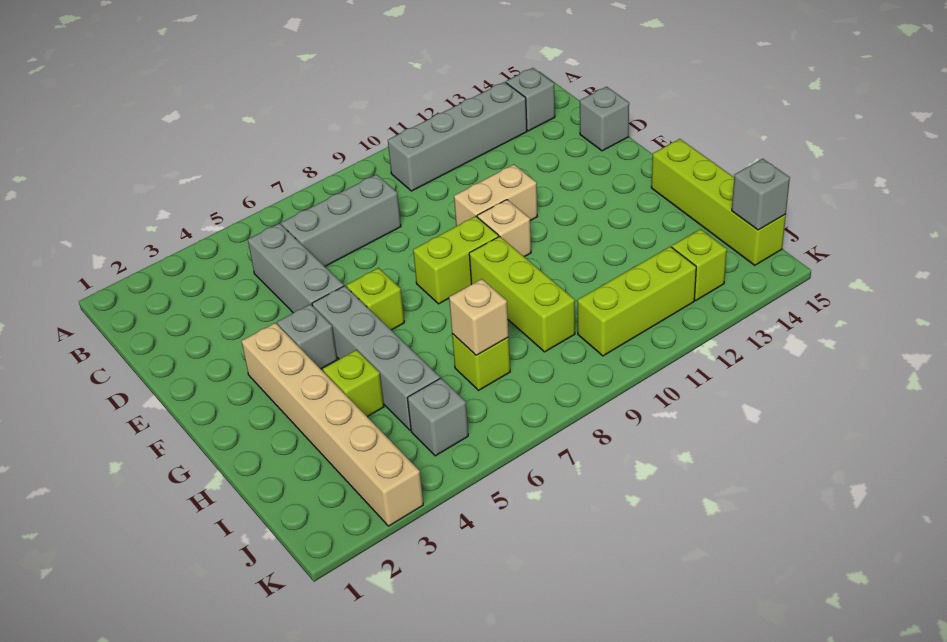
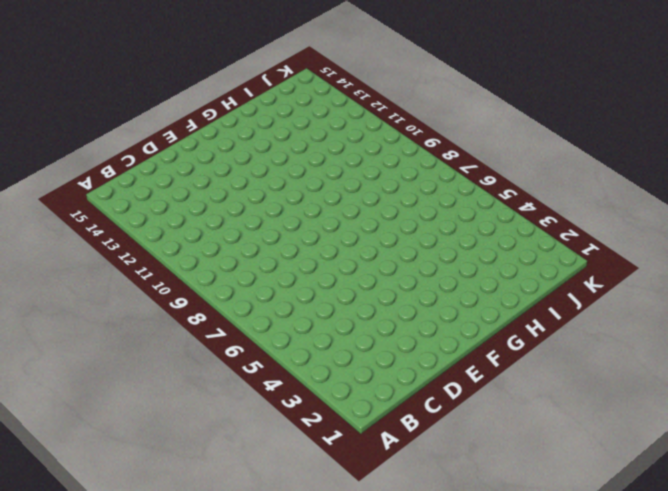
none -> grey 1x4 brick [388,82,527,191]
none -> grey 1x1 brick [506,68,555,131]
none -> grey 1x3 brick [248,223,344,313]

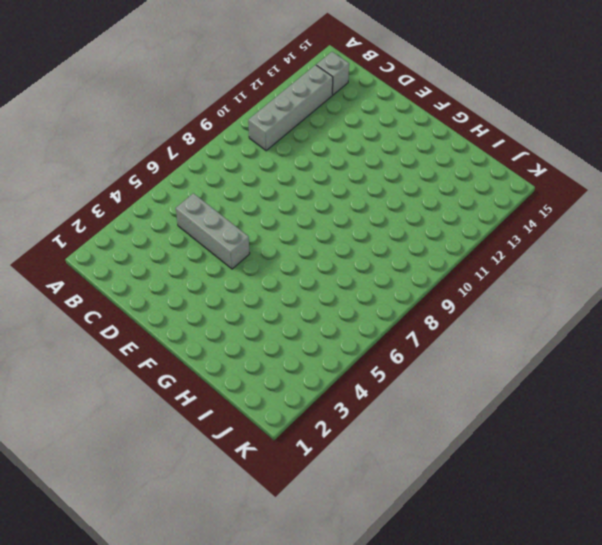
none -> grey 1x3 brick [281,174,401,266]
none -> grey 1x1 brick [580,87,629,151]
none -> tan 1x2 brick [454,164,538,226]

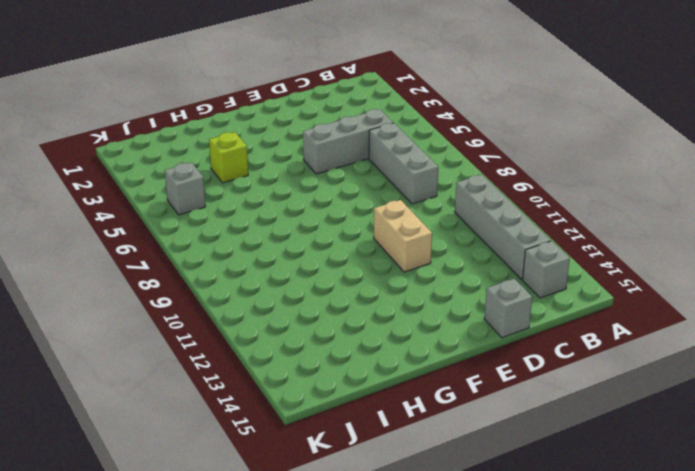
none -> tan 1x6 brick [242,323,423,526]
none -> grey 1x1 brick [277,304,337,369]
none -> grey 1x4 brick [312,286,440,430]

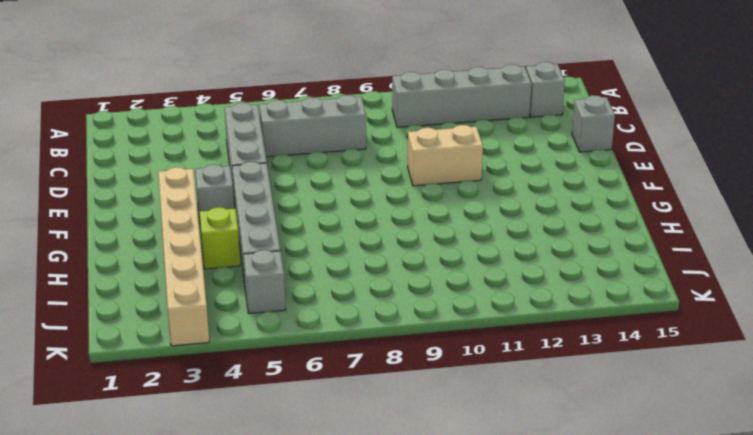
none -> lime 1x1 brick [347,268,404,330]
none -> lime 1x2 brick [413,216,499,304]
none -> tan 1x1 brick [477,200,531,257]

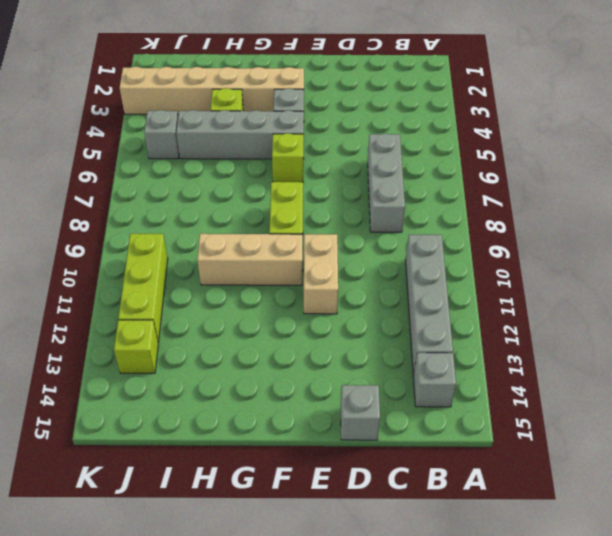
tan 1x3 brick [197,234,303,285] -> tan 1x1 brick [477,200,531,257]
none -> grey 1x3 brick [248,223,344,313]
none -> lime 1x3 brick [469,236,575,352]
none -> lime 1x4 brick [651,139,786,265]

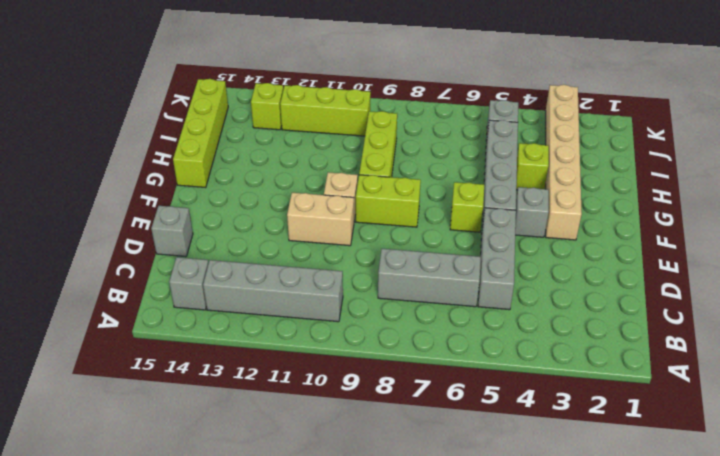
none -> lime 1x1 brick [452,334,510,390]
none -> tan 1x1 brick [449,279,509,355]
none -> grey 1x1 brick [732,159,790,230]

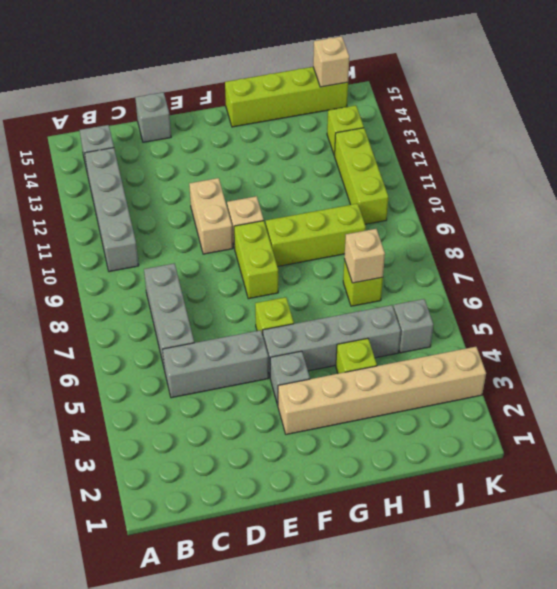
tan 1x1 brick [313,36,349,87] -> grey 1x1 brick [732,159,790,230]

